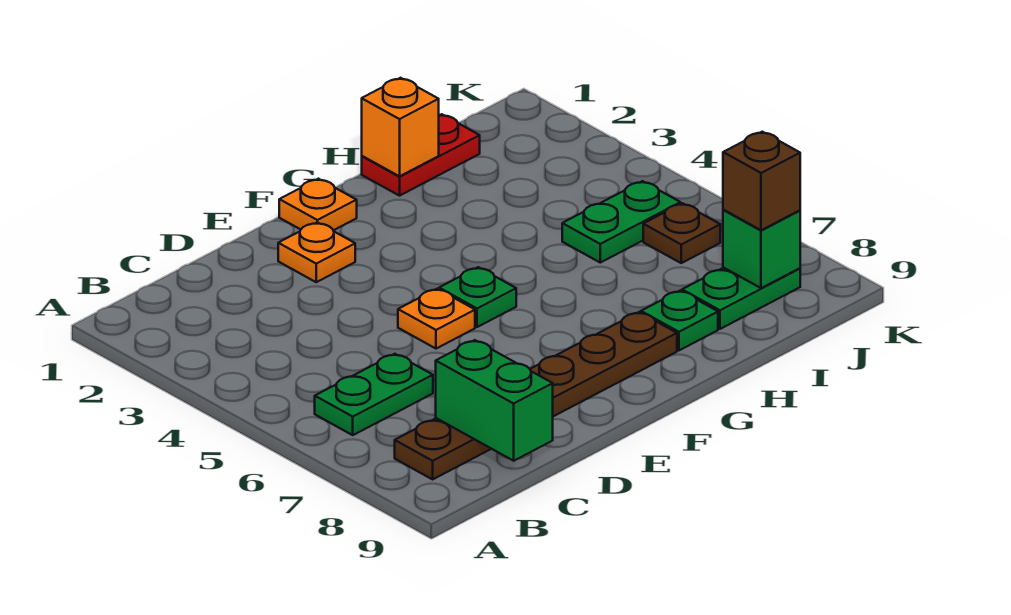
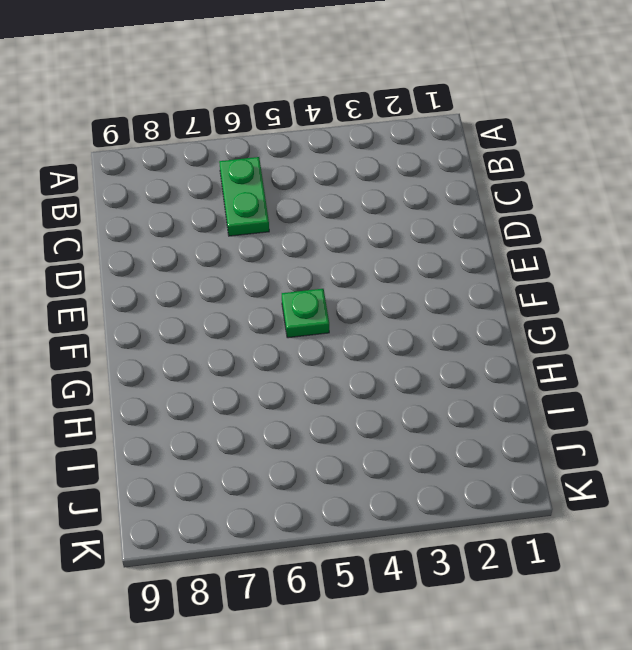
none -> brown 1x6 plate [395,312,677,479]
none -> orange 1x1 plate [278,222,355,282]
none -> orange 1x1 plate [398,289,475,349]

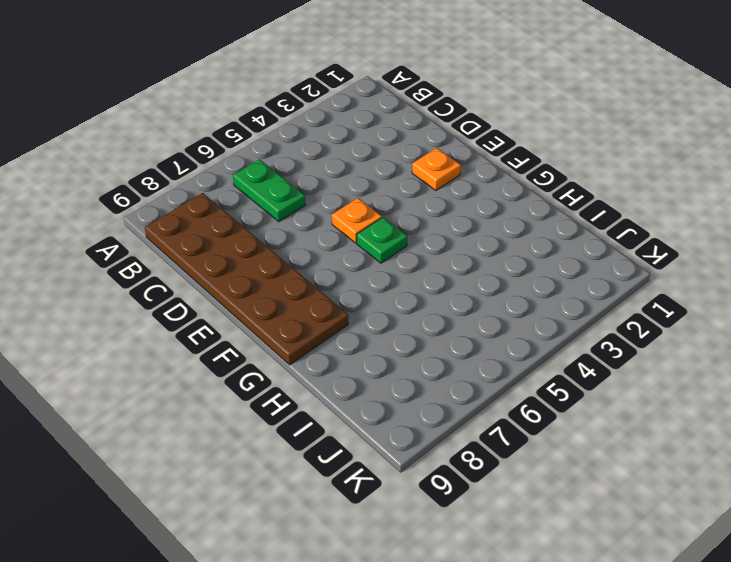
brown 2x6 plate [145,193,348,365] -> brown 1x6 plate [395,312,677,479]
none -> orange 1x1 plate [279,179,357,230]
none -> red 1x2 plate [362,114,480,196]
none -> green 1x1 plate [641,291,718,350]

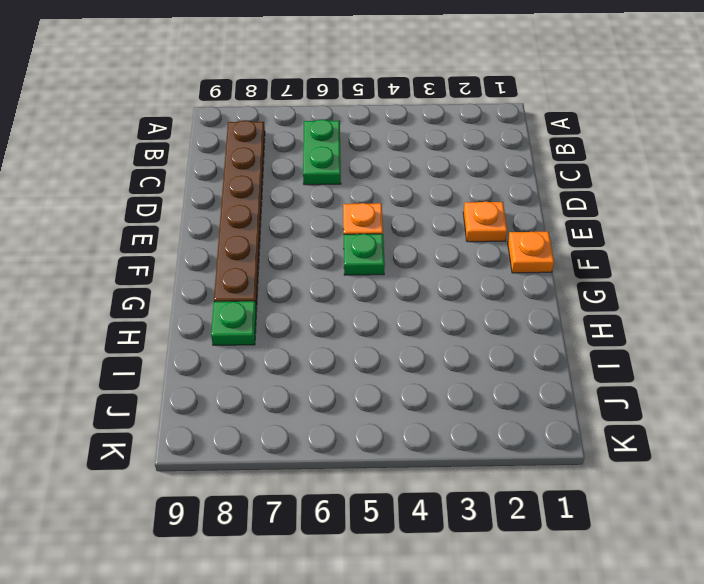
none -> red 1x2 plate [362,114,480,196]
none -> green 1x2 plate [562,181,680,263]
none -> green 1x2 plate [682,268,800,329]

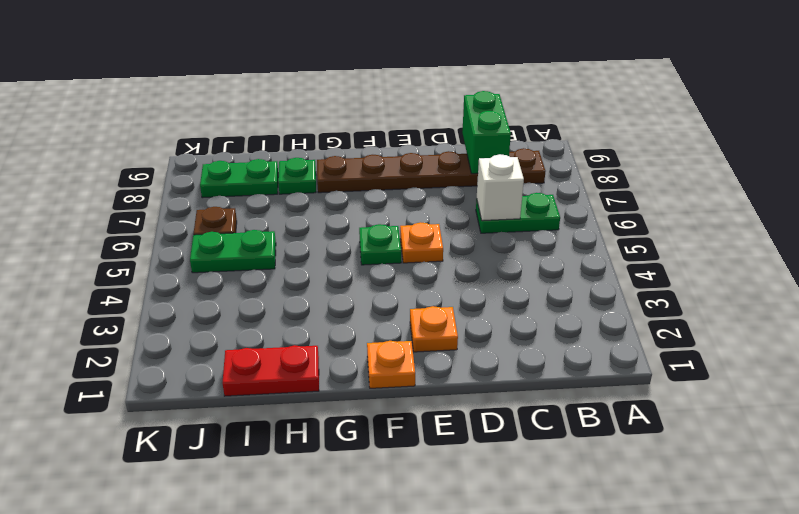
white 1x1 brick [477,154,524,221] -> none
none -> orange 1x1 brick [362,78,439,176]
none -> green 1x1 brick [723,210,800,288]
none -> brown 1x1 brick [723,132,800,230]

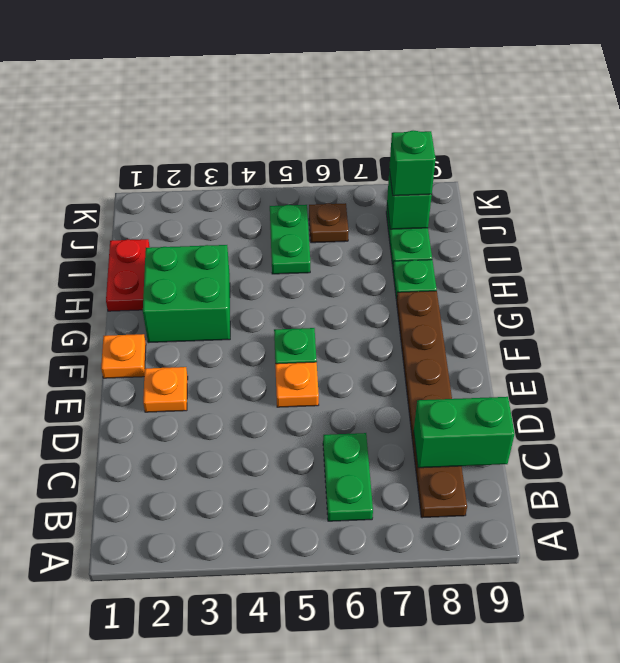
green 2x2 brick [143,245,230,343] -> none
green 1x1 brick [389,131,436,196] -> brown 1x1 brick [723,132,800,230]
none -> orange 1x1 brick [362,78,439,176]

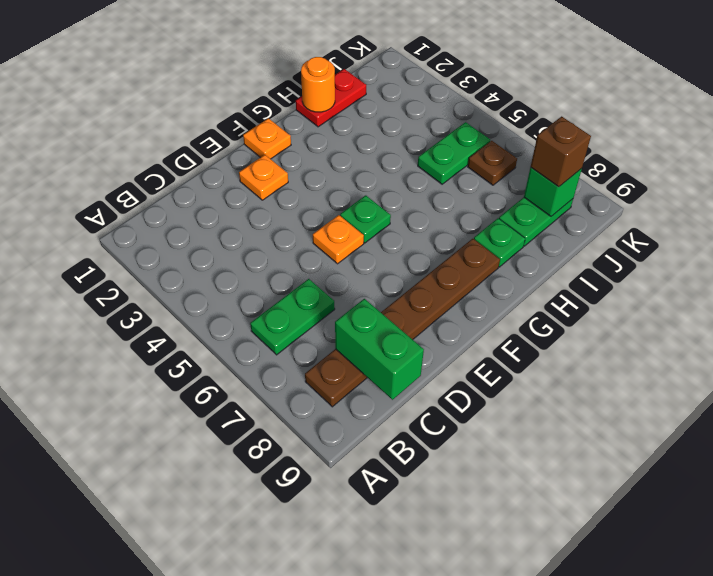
orange 1x1 round brick [301,57,335,112] -> orange 1x1 brick [362,78,439,176]

